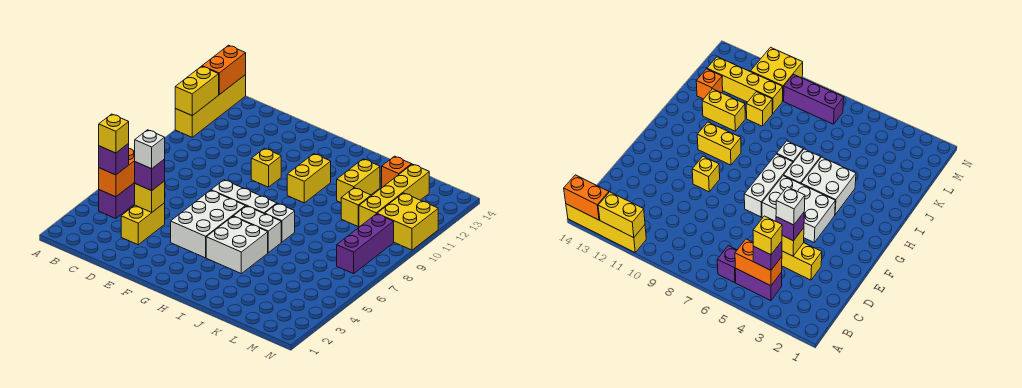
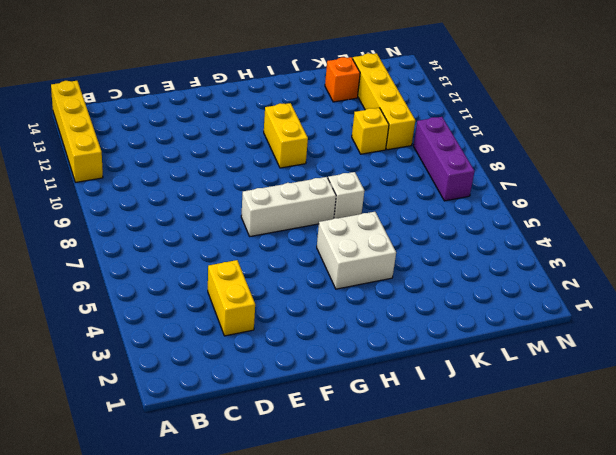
none -> purple 1x2 brick [99,183,135,219]
none -> purple 1x1 brick [717,246,737,283]
none -> white 2x3 brick [171,190,245,258]

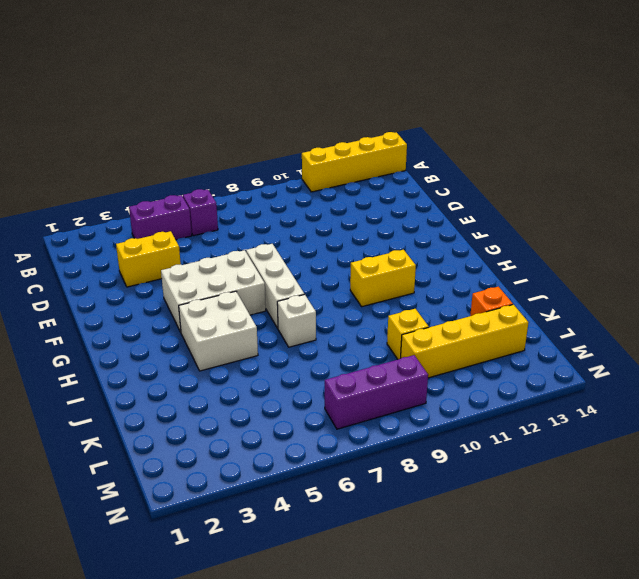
none -> yellow 1x1 brick [251,148,281,187]
none -> white 1x2 brick [233,206,281,253]
none -> yellow 1x2 brick [337,159,380,203]

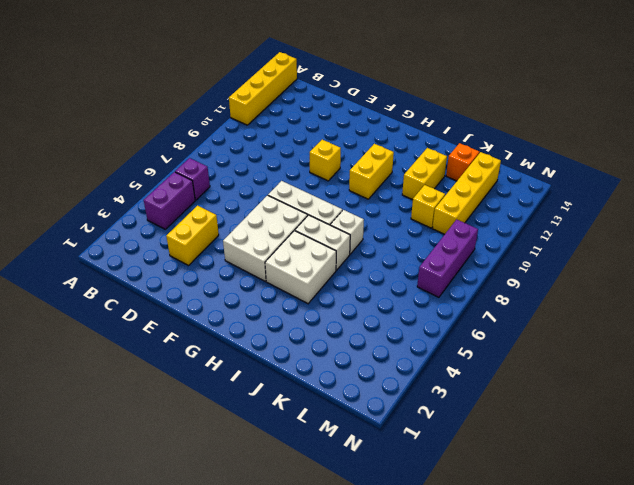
none -> yellow 2x2 brick [377,193,438,250]
none -> yellow 1x2 brick [175,66,219,116]
none -> orange 1x2 brick [202,45,246,95]

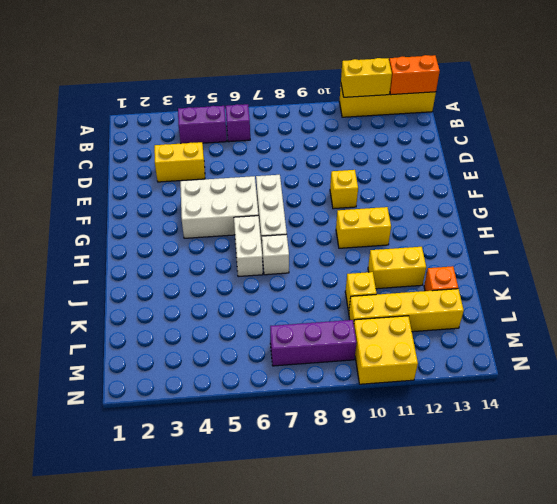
none -> white 2x2 brick [206,217,268,274]
none -> orange 1x2 brick [99,149,135,197]
none -> yellow 1x1 brick [135,181,165,212]

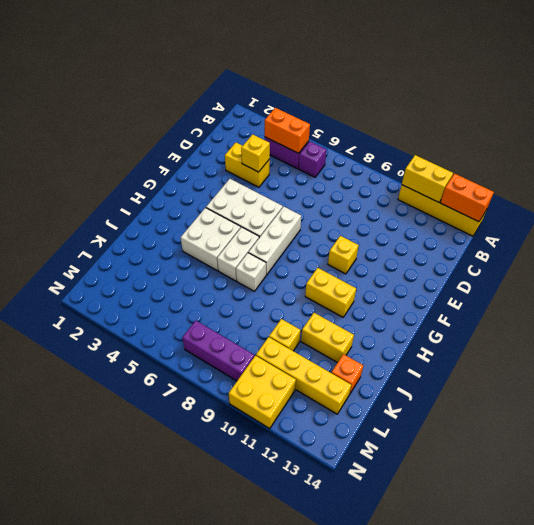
none -> purple 1x1 brick [99,144,129,175]
none -> purple 1x1 brick [134,159,165,191]
none -> yellow 1x1 brick [99,114,129,153]

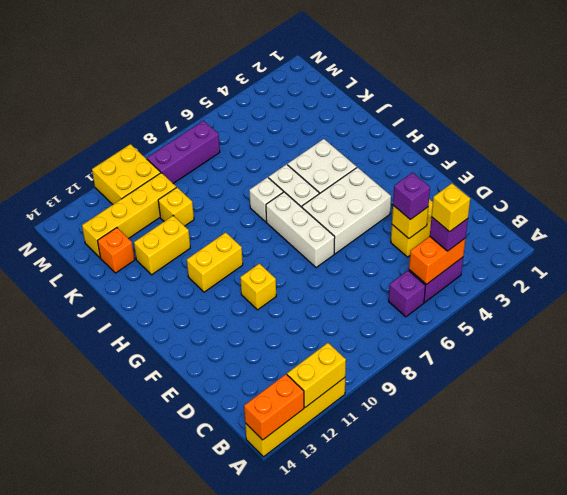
none -> white 1x1 brick [135,130,165,169]

